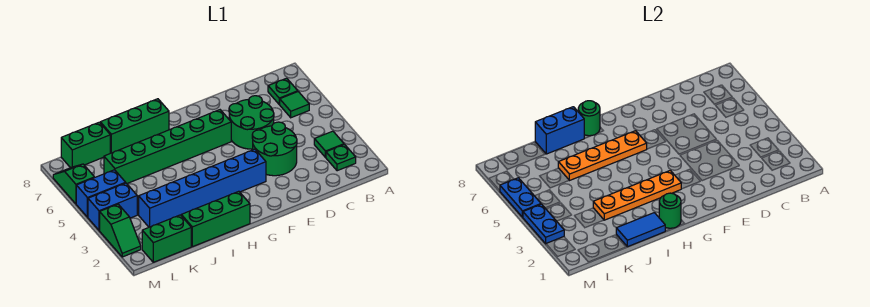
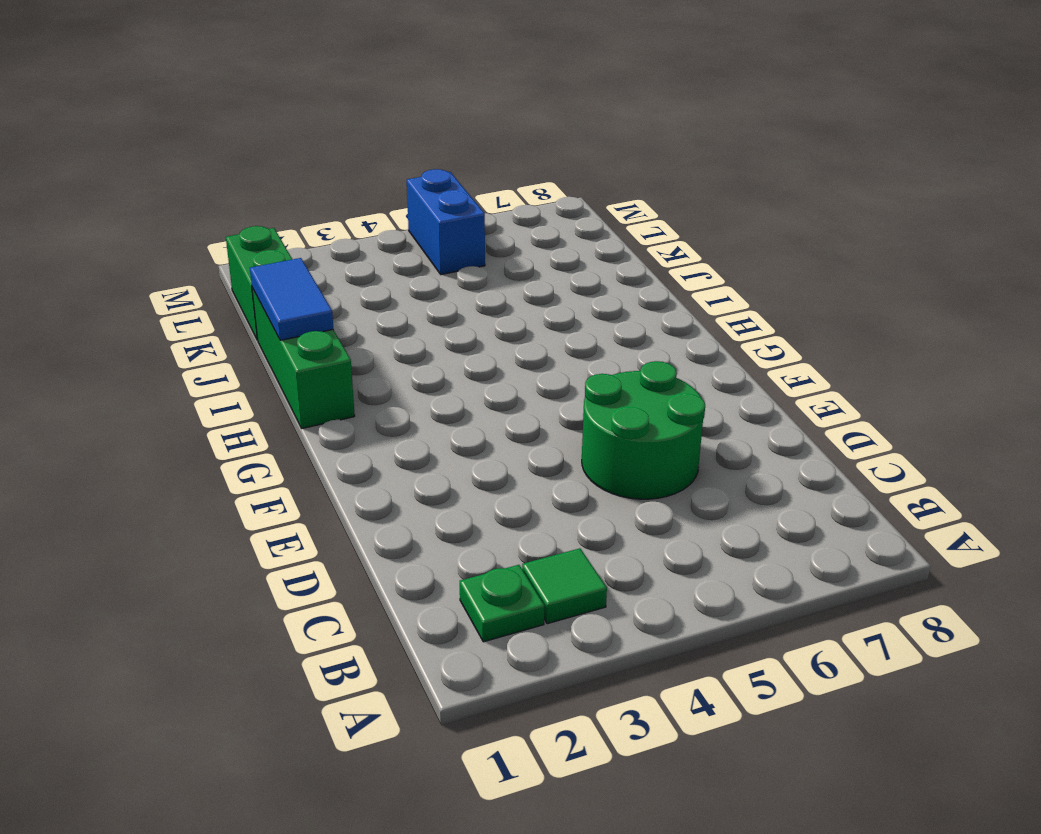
none -> green 1x1 tile [279,92,309,118]
none -> green 1x1 plate [268,78,298,104]
none -> green 2x2 round brick [252,122,297,176]

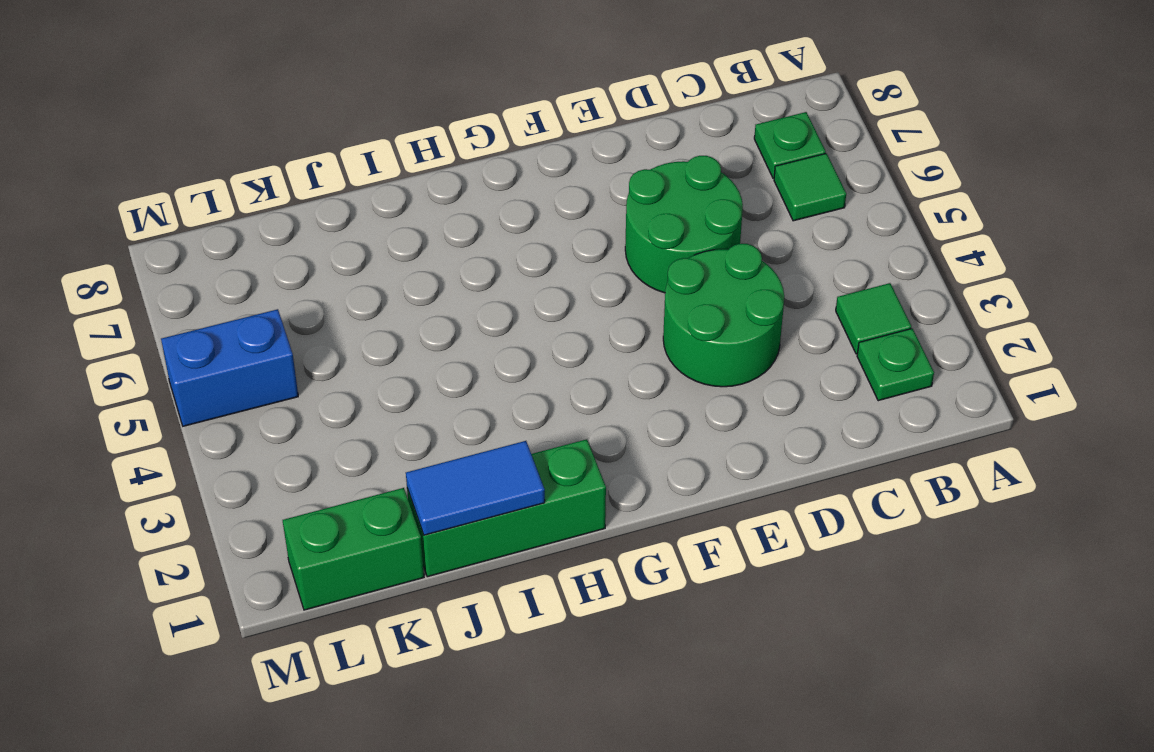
none -> blue 1x6 brick [139,149,266,227]
none -> green 1x6 brick [104,110,231,183]
none -> green 1x3 brick [100,99,169,153]

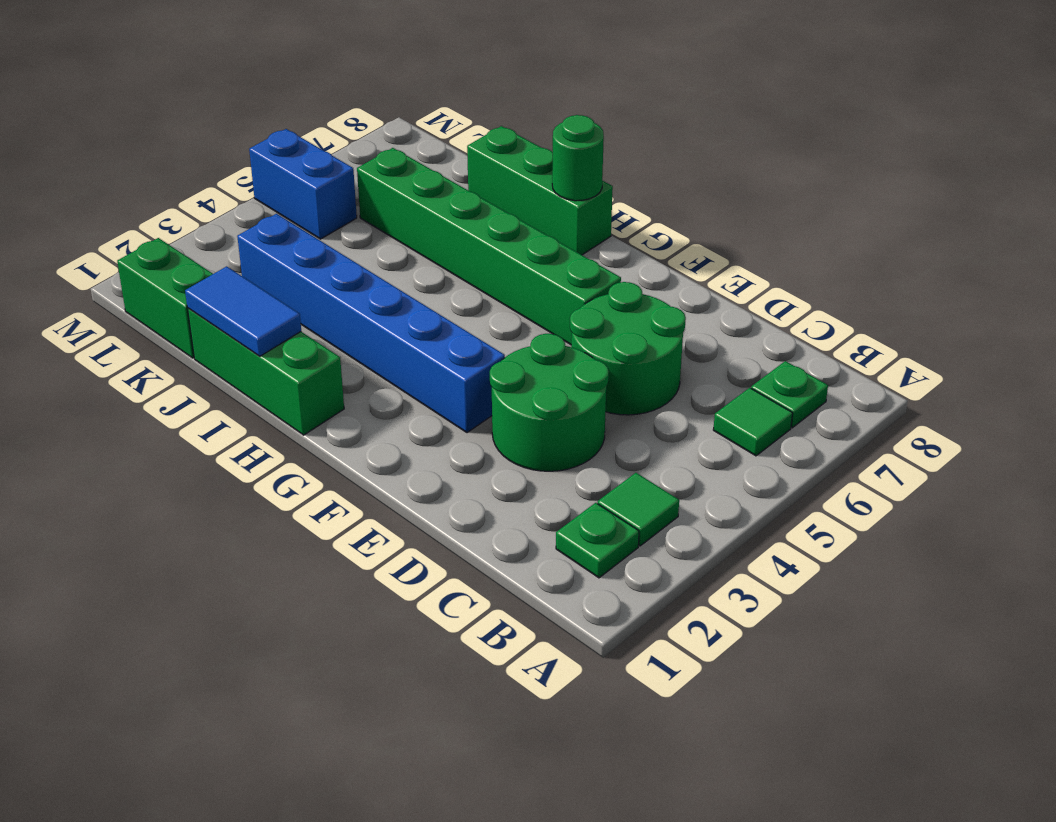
none -> green 1x2 brick [61,122,110,168]
none -> blue 1x2 brick [88,183,137,231]
none -> green 1x2 slope [100,204,141,257]

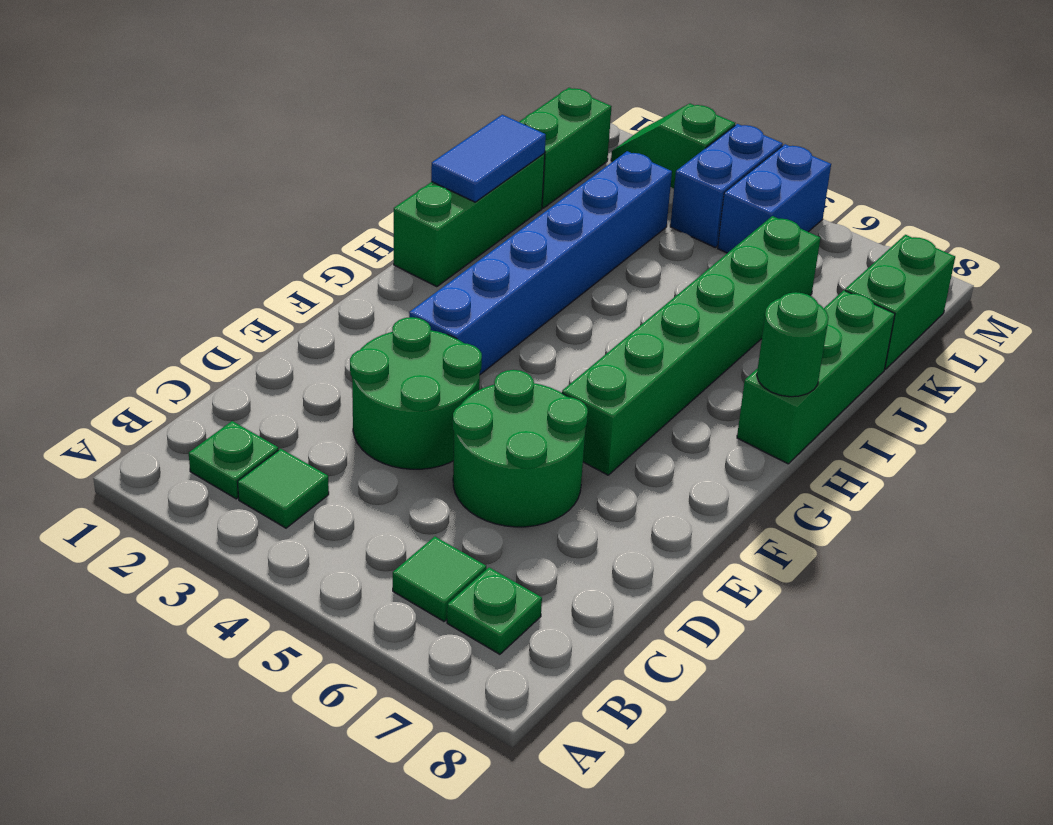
none -> green 1x2 slope [53,164,94,204]
none -> orange 1x4 plate [593,170,681,220]
none -> orange 1x4 plate [558,131,647,181]

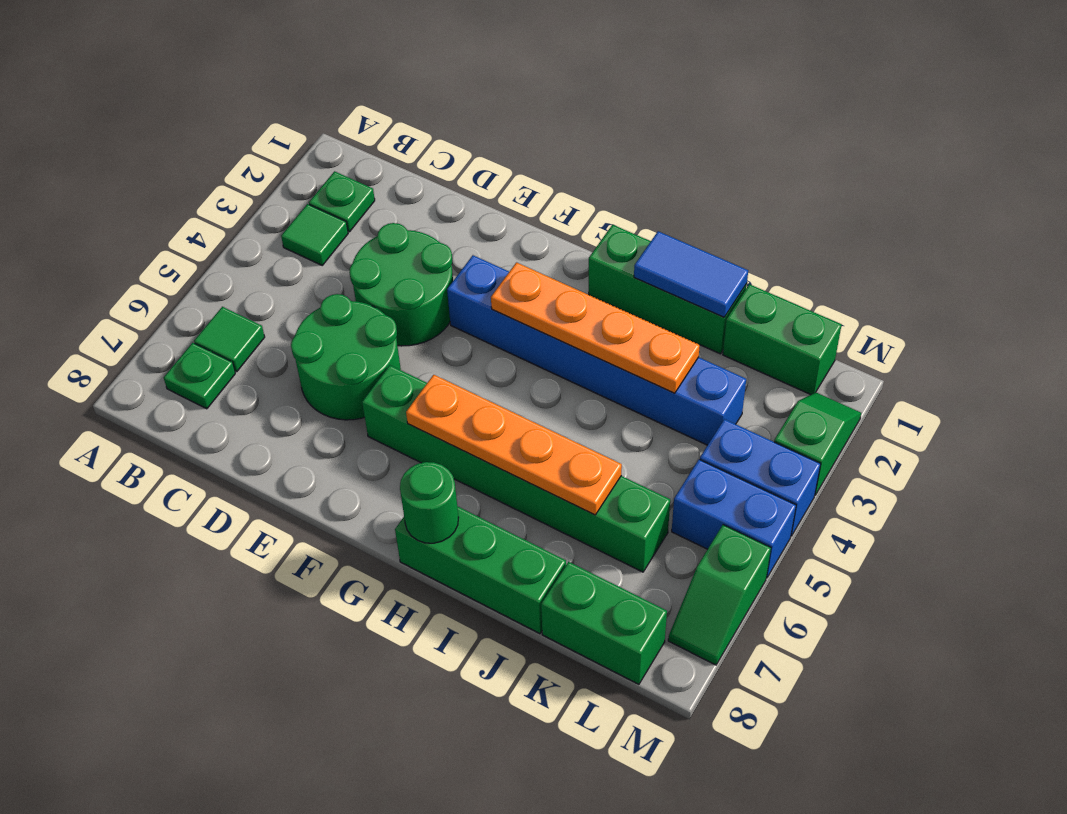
none -> green 1x1 round brick [659,193,681,228]
none -> blue 1x2 brick [535,107,584,154]
none -> blue 1x2 plate [523,204,564,244]

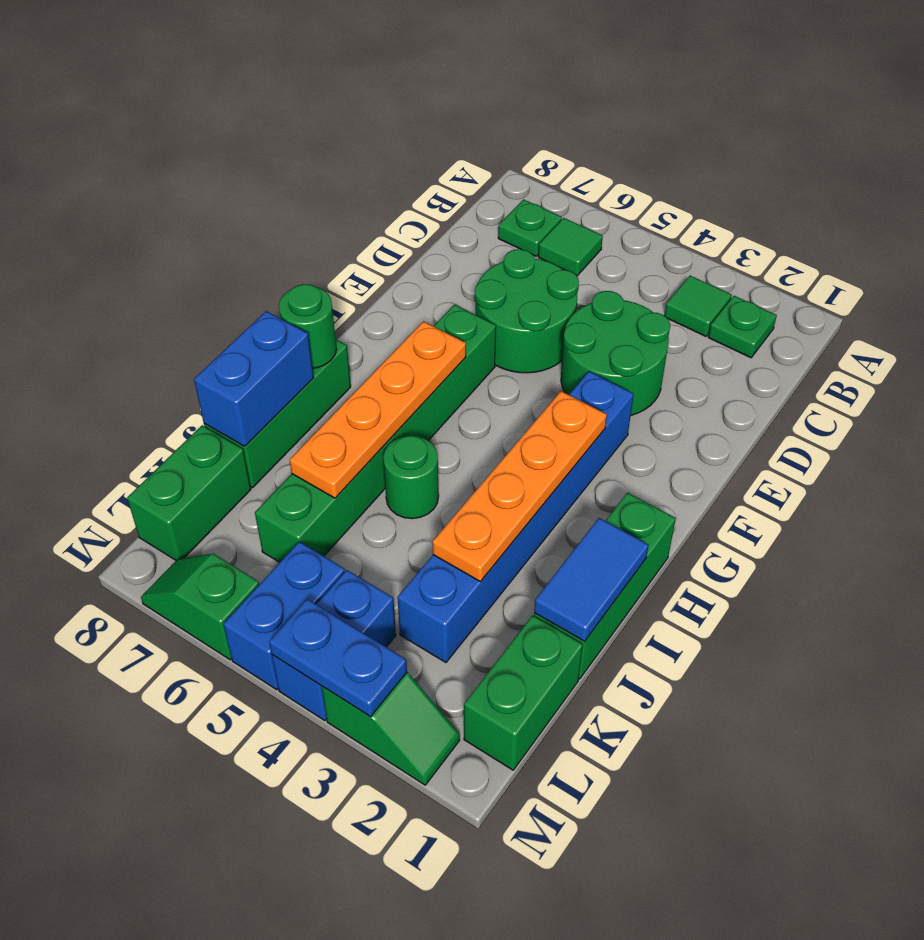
green 1x1 round brick [383,436,439,519] -> green 1x1 round brick moved to [659,193,681,228]
none -> blue 1x2 plate [500,178,541,217]

